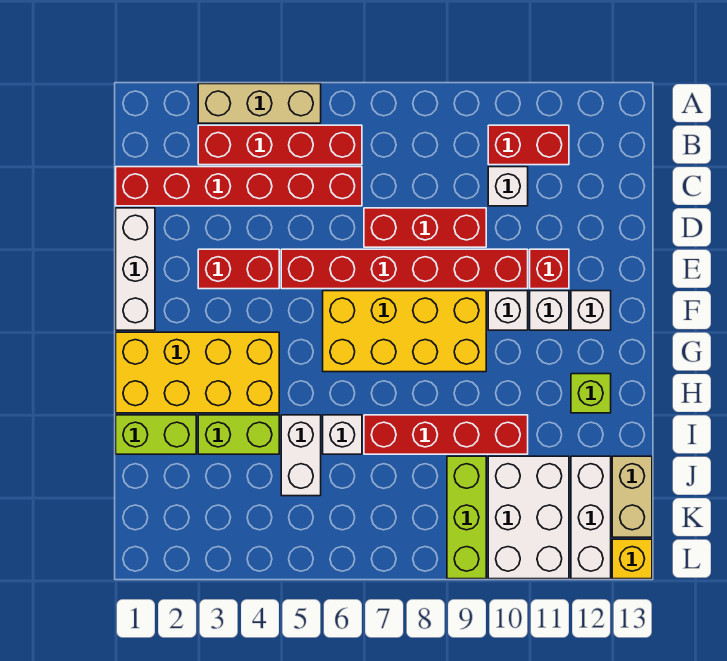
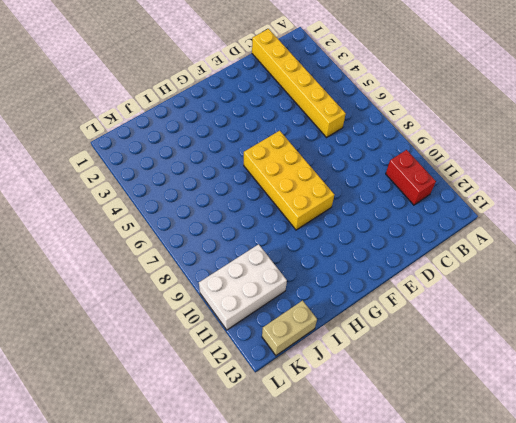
yellow 1x6 brick [252,29,346,137] -> red 1x6 brick [116,167,362,206]
none -> tan 1x3 brick [198,84,321,123]
none -> red 1x4 brick [198,125,362,165]
none -> white 1x1 brick [488,167,528,206]

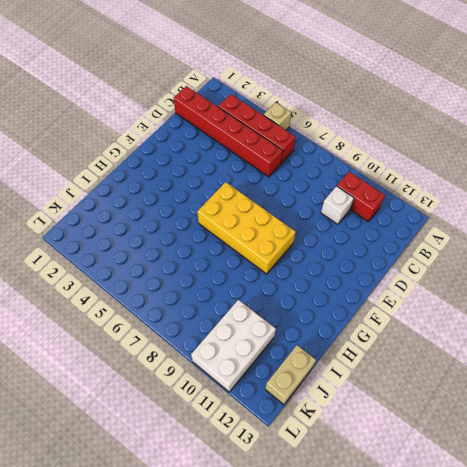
tan 1x1 brick [264,102,291,130] -> tan 1x3 brick [198,84,321,123]
none -> white 1x3 brick [116,208,155,330]
none -> red 1x3 brick [364,208,486,247]
none -> red 1x2 brick [198,249,279,289]

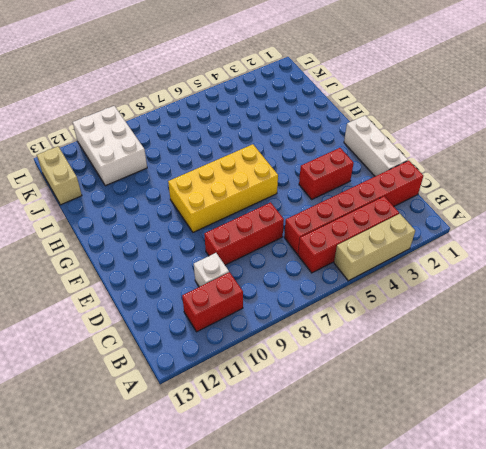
none -> red 1x6 brick [281,249,528,289]
none -> red 1x1 brick [530,249,569,289]
none -> white 1x1 brick [488,291,528,330]

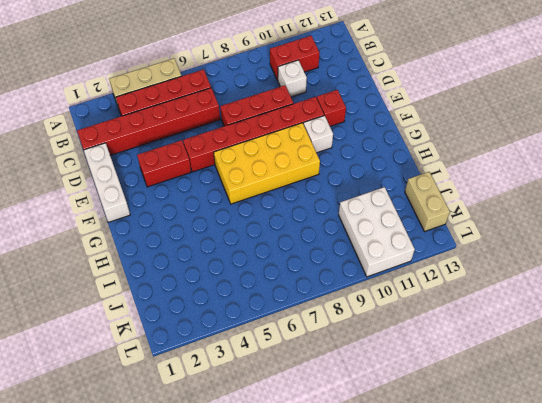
none -> white 1x1 brick [530,291,569,330]
none -> white 1x1 brick [571,291,611,330]
none -> yellow 2x4 brick [116,332,279,413]

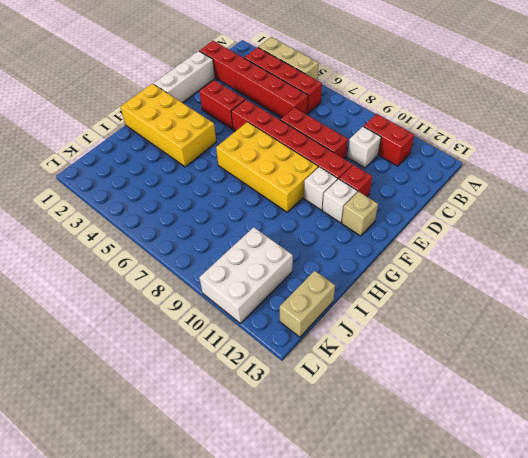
tan 1x1 brick [342,192,378,236] -> white 1x1 brick [571,291,611,330]
none -> lime 1x1 brick [571,374,611,413]
none -> lime 1x2 brick [116,415,196,454]
none -> lime 1x2 brick [198,415,279,454]

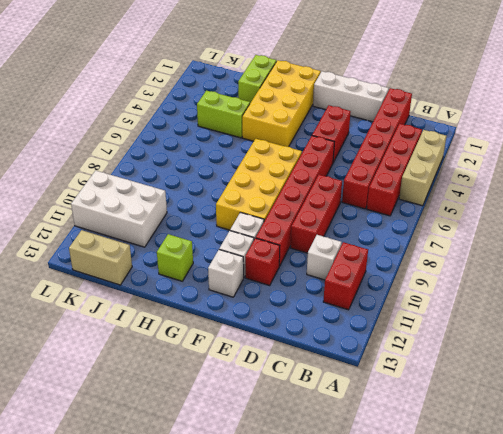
lime 1x2 brick [197,91,250,138] -> lime 1x2 brick turned to [198,415,279,454]
none -> white 1x2 brick [281,415,321,496]
none -> white 1x1 brick [323,415,362,454]
none -> red 1x4 brick [364,415,528,454]

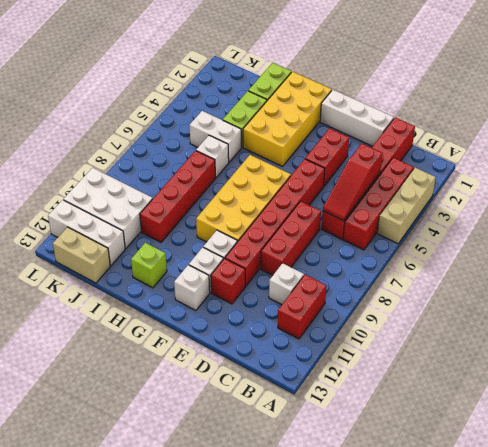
red 1x3 slope [323,144,383,221] -> none
none -> lime 1x3 brick [447,456,486,579]
none -> yellow 1x1 brick [612,539,652,579]

